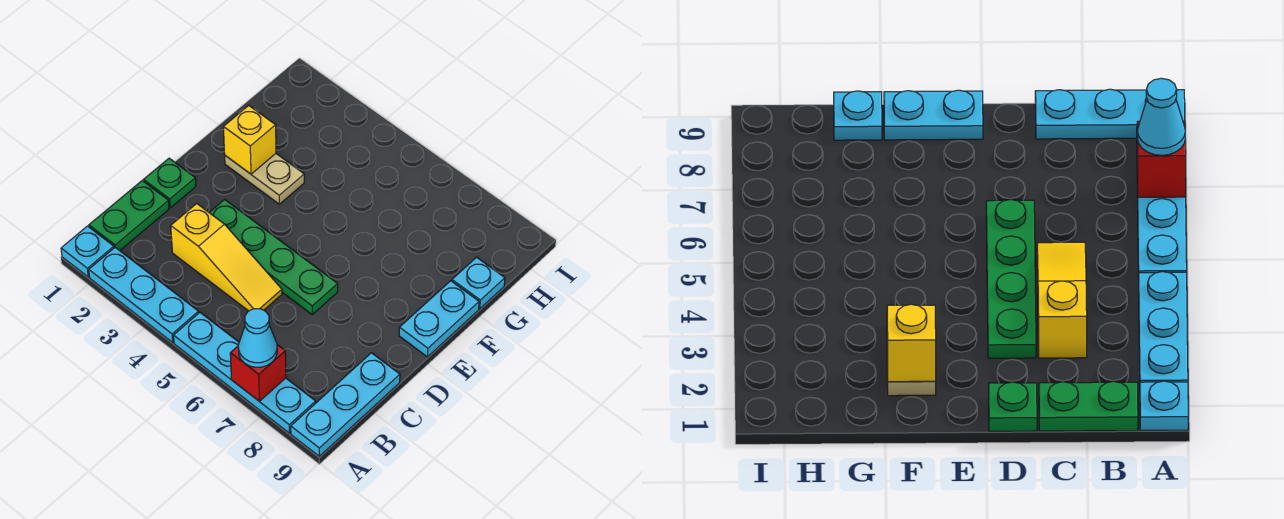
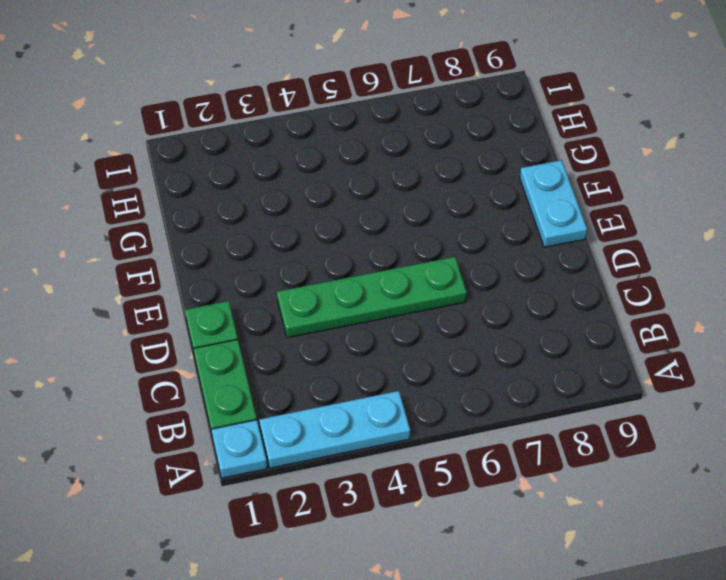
none -> cyan 1x4 plate [174,313,316,433]
none -> cyan 1x3 plate [291,353,400,456]
none -> yellow 1x3 slope [171,204,282,311]

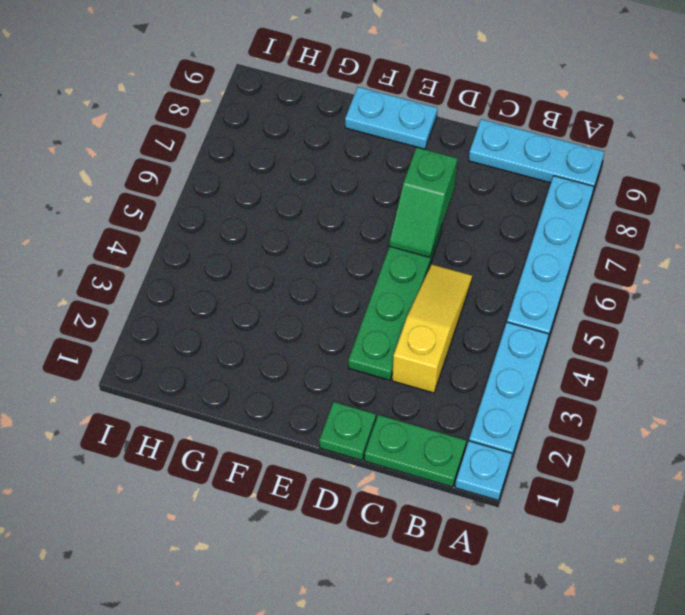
green 1x2 slope [389,147,457,257] -> none
none -> tan 1x2 plate [225,154,304,204]
none -> cyan 1x1 plate [452,257,505,309]
none -> red 1x1 brick [230,345,286,401]

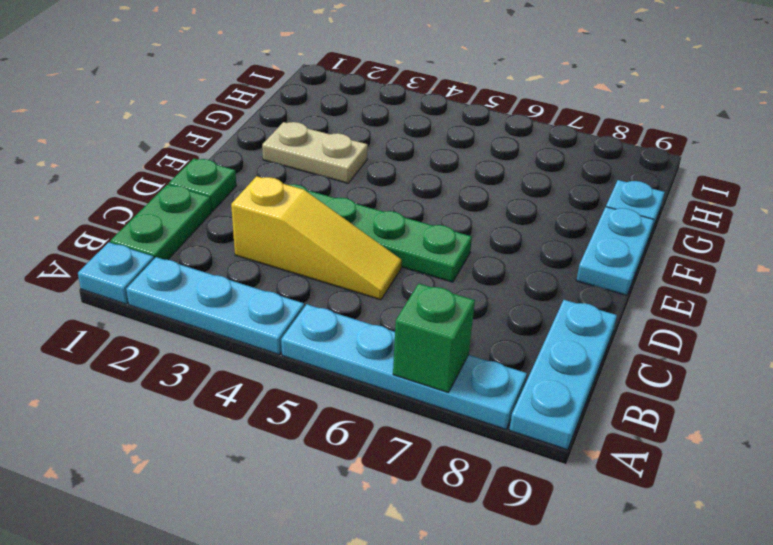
green 1x1 brick [393,284,475,393] -> red 1x1 brick [230,345,286,401]
none -> yellow 1x1 brick [223,105,276,174]
none -> cyan 1x1 cone [238,309,277,367]

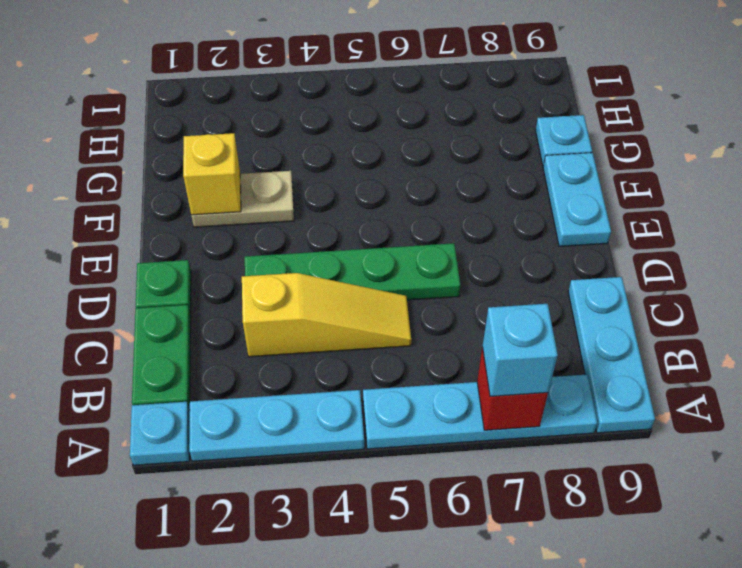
cyan 1x1 brick [482,304,558,396] -> cyan 1x1 cone [238,309,277,367]

